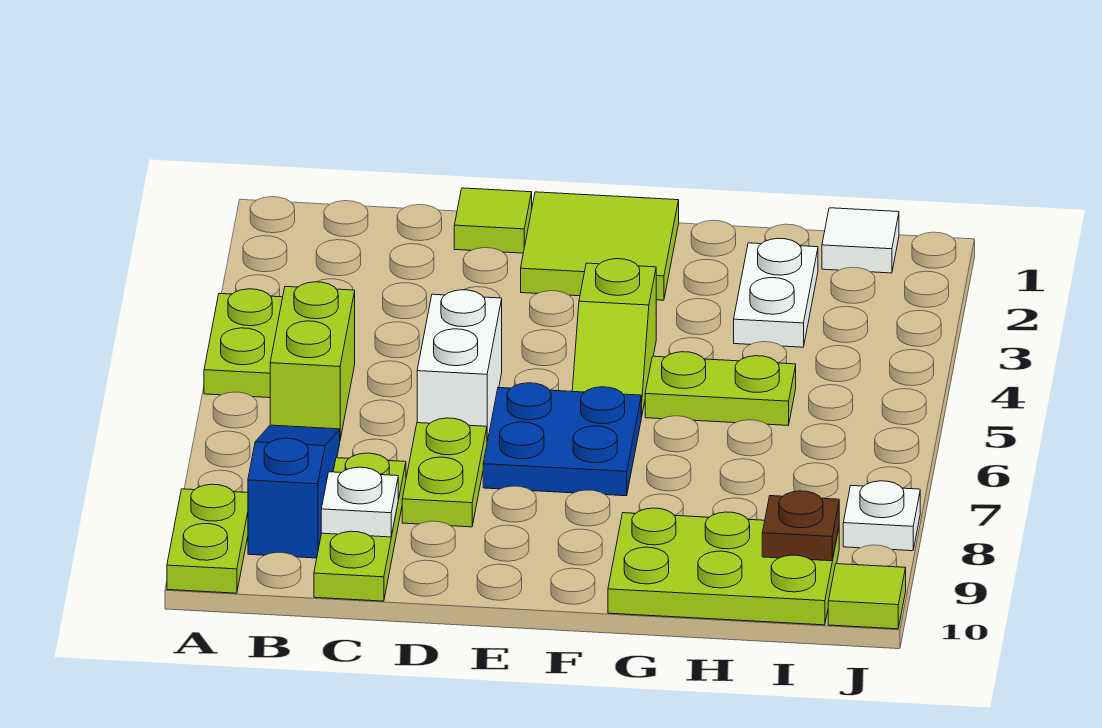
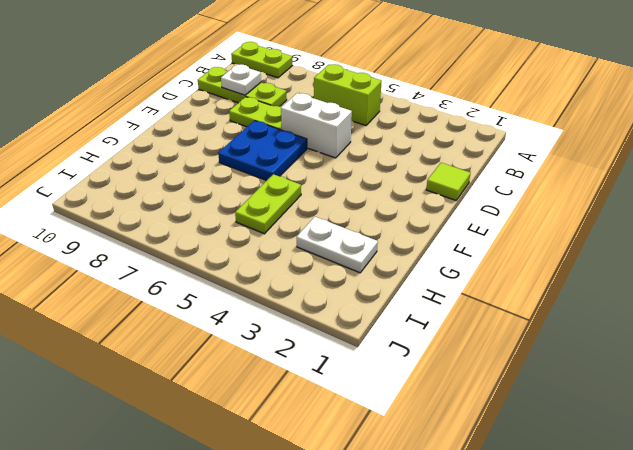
none -> lime 1x2 plate [204,289,283,398]
none -> blue 1x3 slope [248,425,340,558]
none -> lime 2x2 tile [521,192,679,300]

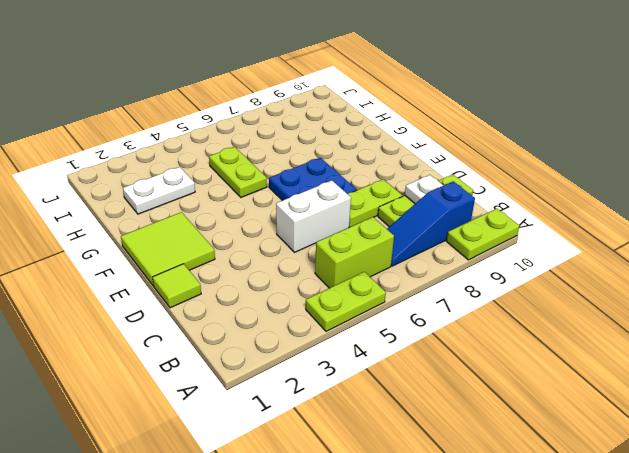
none -> lime 1x2 slope [572,259,656,417]
none -> lime 2x3 plate [608,508,839,625]
none -> white 1x1 tile [822,208,899,273]

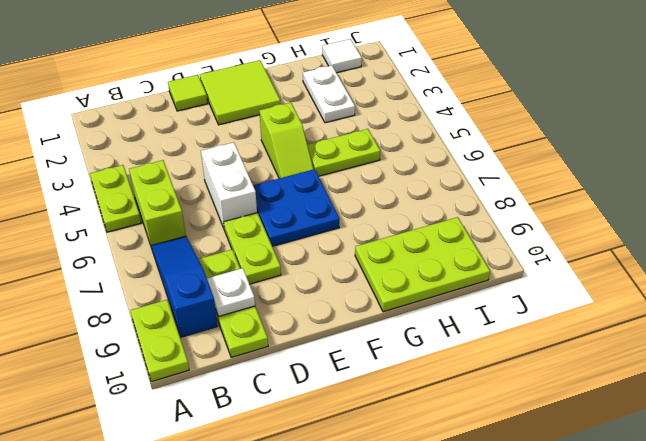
none -> white 1x1 plate [843,481,920,551]
none -> lime 1x1 tile [828,564,906,629]
none -> brown 1x1 plate [762,491,839,561]

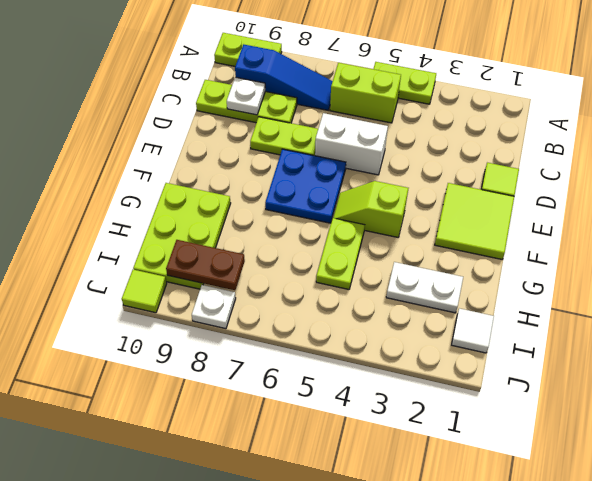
brown 1x2 plate [166,240,245,290] -> brown 1x1 plate [762,491,839,561]

